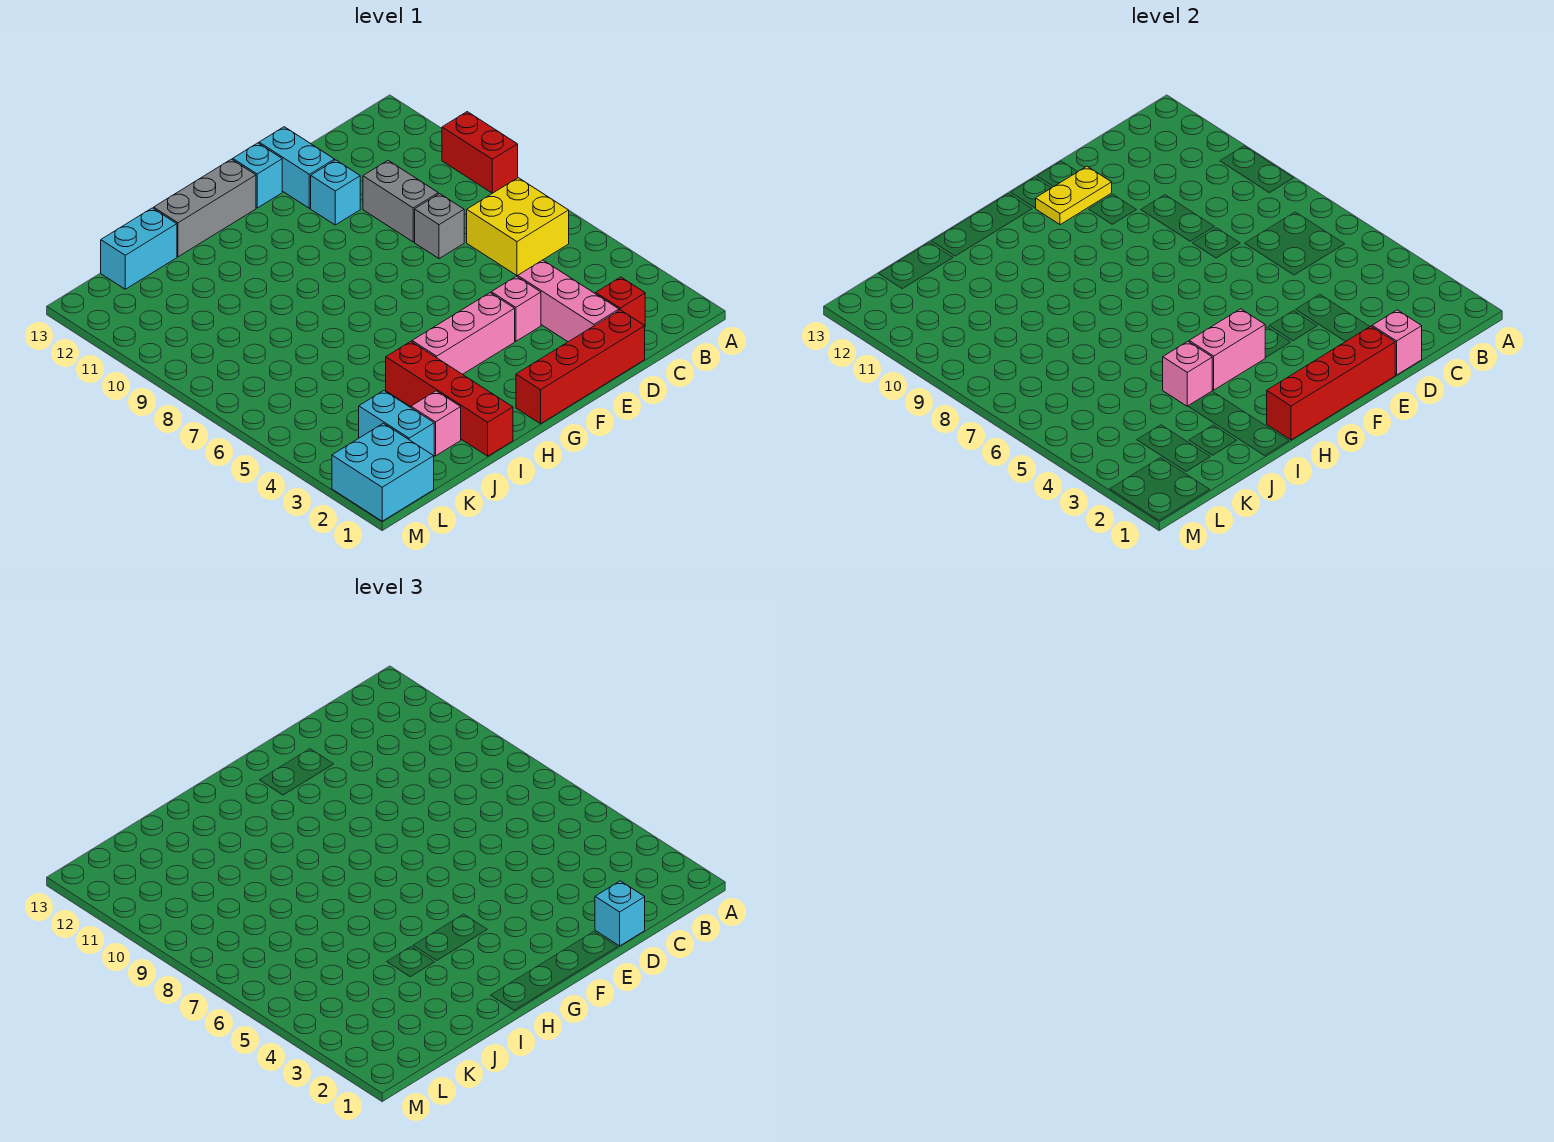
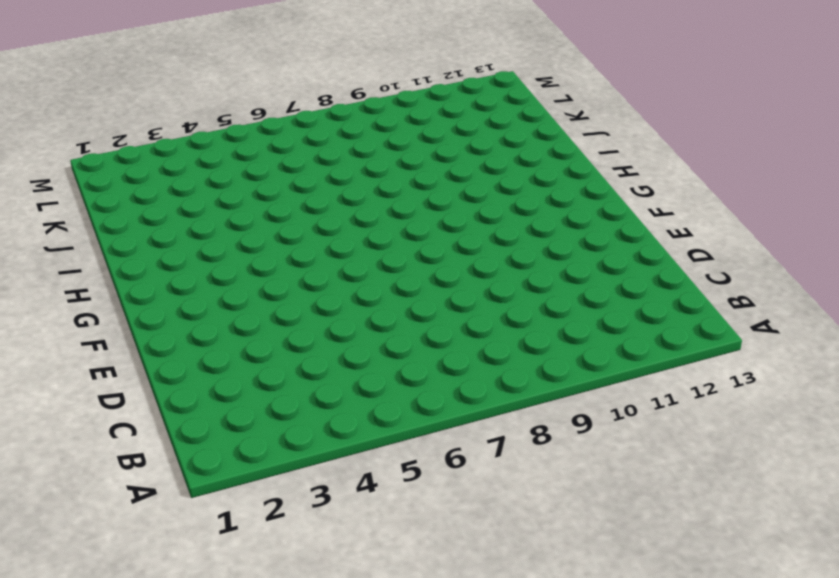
none -> red 1x2 brick [442,112,518,193]
none -> yellow 2x2 brick [467,178,569,276]
none -> red 1x1 brick [596,277,645,326]

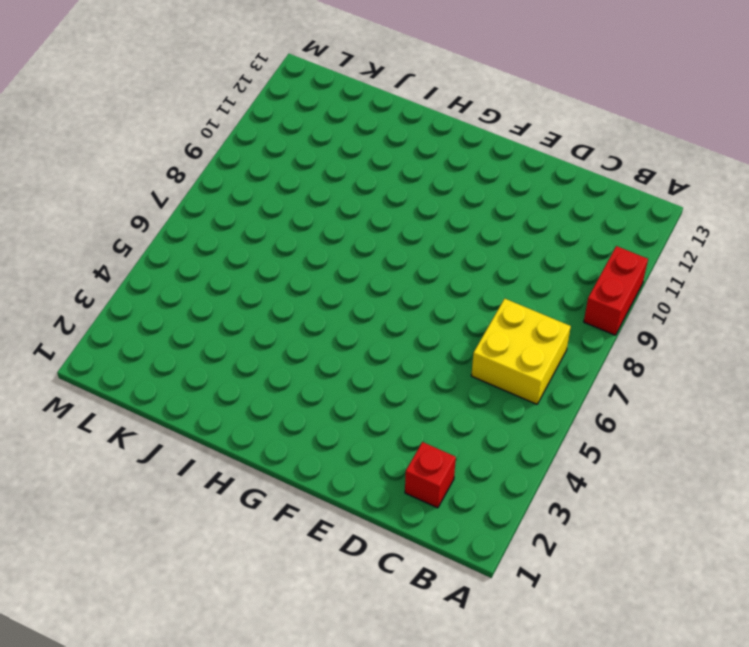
none -> red 1x4 brick [516,310,645,424]
none -> pink 1x3 brick [518,260,619,342]
none -> grey 1x1 brick [415,194,464,259]

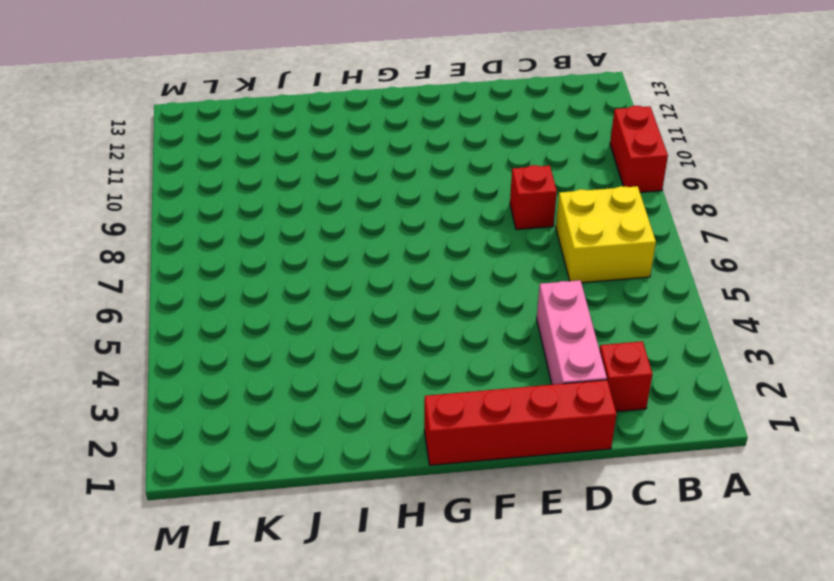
red 1x1 brick [510,165,557,229] -> grey 1x1 brick [415,194,464,259]
none -> grey 1x2 brick [363,161,438,242]
none -> pink 1x1 brick [491,276,541,341]
none -> cyan 1x1 brick [311,160,360,225]

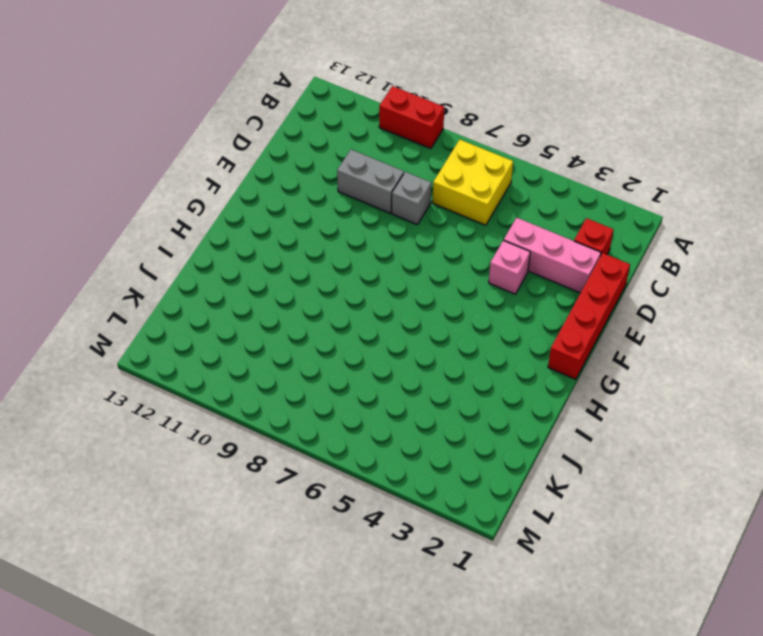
none -> cyan 1x1 brick [311,160,360,225]
none -> cyan 1x2 brick [259,127,335,208]
none -> pink 1x3 brick [412,293,515,374]

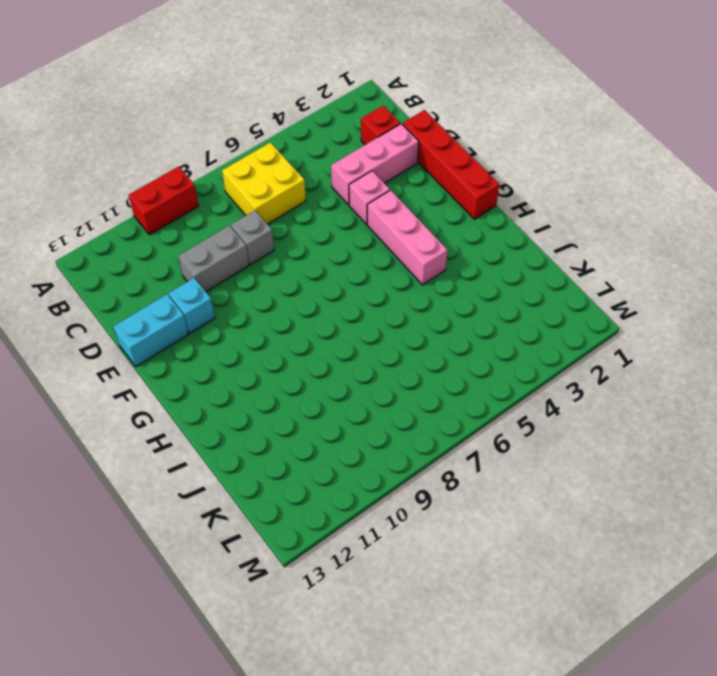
none -> cyan 1x1 brick [233,143,282,208]
none -> grey 1x3 brick [154,159,256,257]
none -> red 1x4 brick [386,341,513,456]

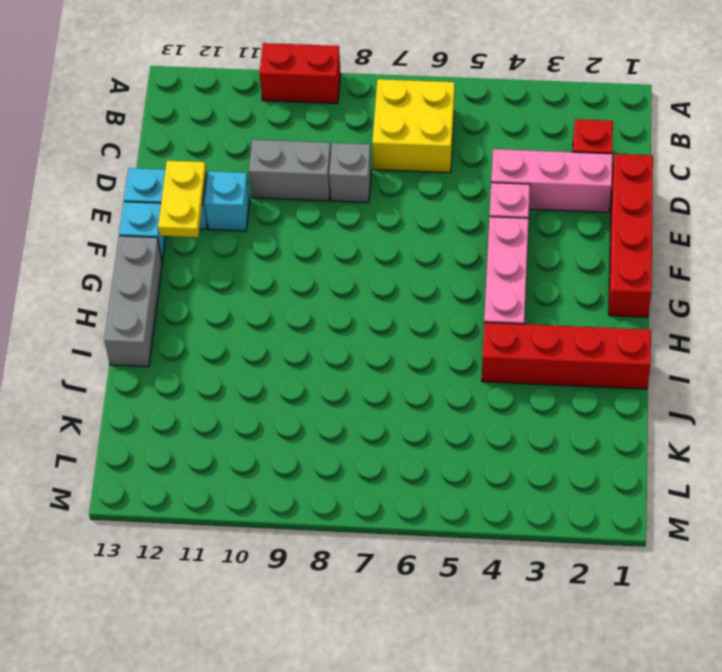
none -> pink 1x1 brick [411,391,461,456]
none -> cyan 1x2 brick [101,208,177,289]
none -> cyan 1x2 brick [359,391,434,456]

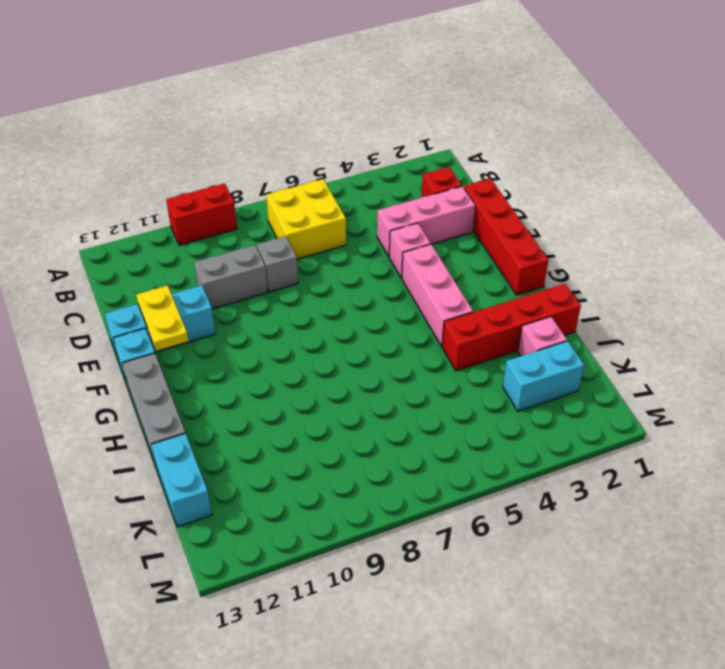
none -> cyan 2x2 brick [332,423,434,521]
none -> pink 1x1 brick [1372,310,1422,375]
none -> red 1x4 brick [1267,326,1395,440]

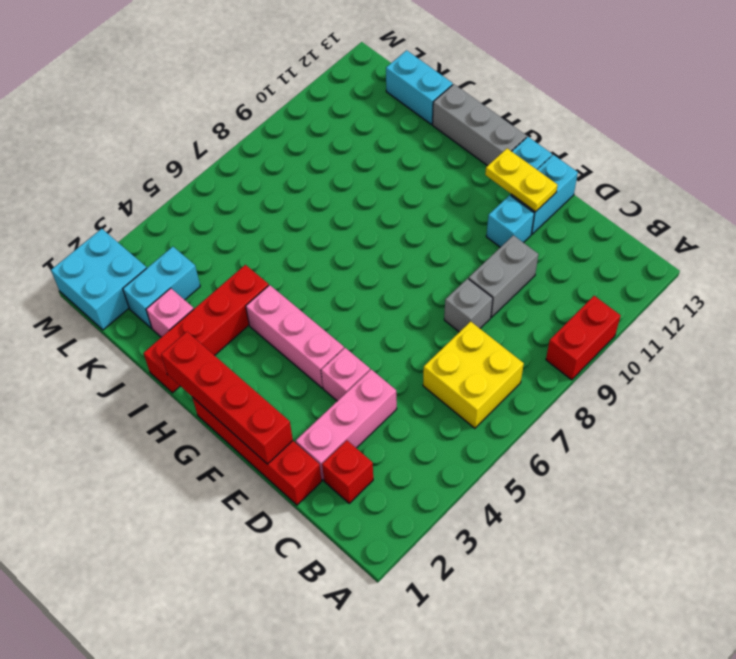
none -> pink 1x1 brick [1372,310,1422,375]
none -> pink 1x2 brick [1189,309,1265,390]
none -> pink 1x1 brick [1163,341,1212,406]

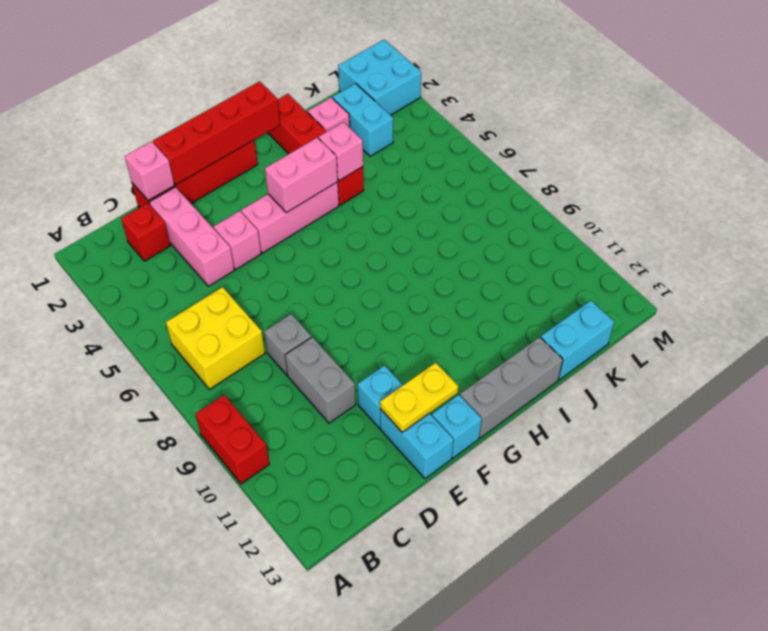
none -> cyan 1x1 brick [595,881,645,946]

